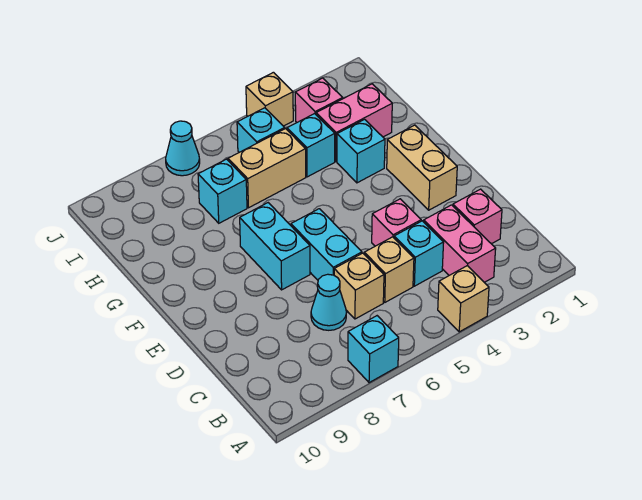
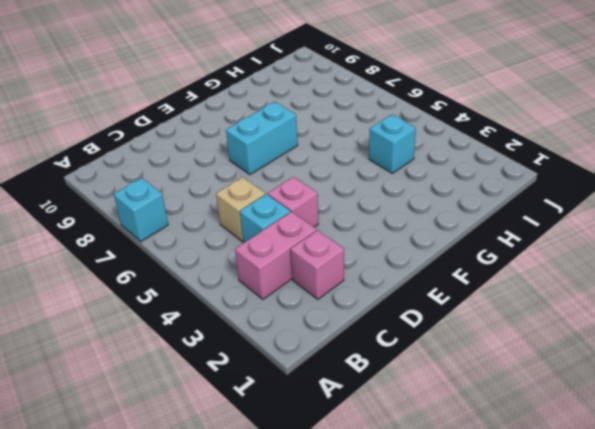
none -> tan 1x1 brick [438,266,489,332]
none -> tan 1x1 brick [334,253,384,319]
none -> cyan 1x1 cone [311,274,346,330]

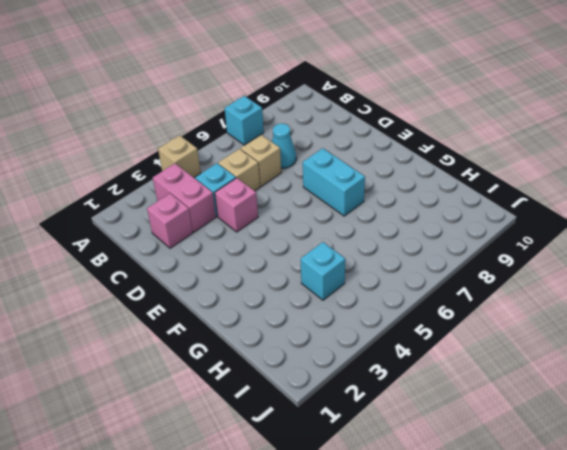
none -> cyan 1x2 brick [291,209,362,280]
none -> tan 1x2 brick [387,125,457,210]
none -> cyan 1x1 brick [337,119,385,183]

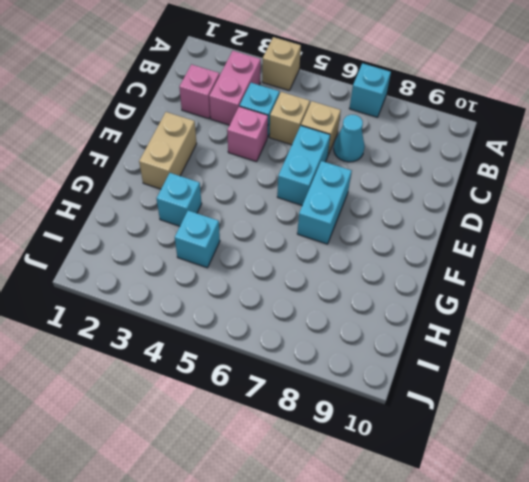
none -> pink 1x2 brick [316,84,392,162]
none -> tan 1x2 brick [228,129,306,208]
none -> cyan 1x1 brick [198,159,247,223]

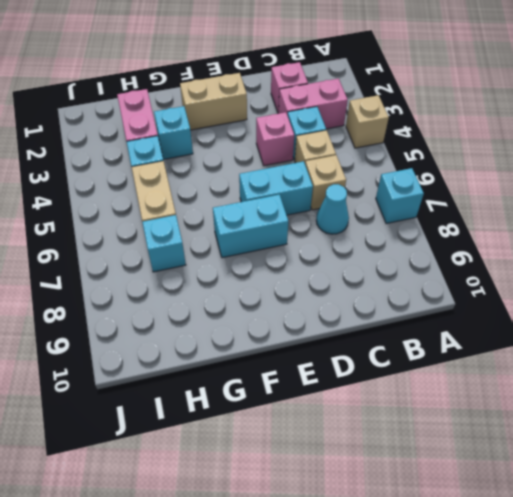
none -> pink 1x1 brick [295,78,343,122]
none -> cyan 1x1 brick [237,108,285,152]
none -> tan 1x1 brick [246,72,293,126]

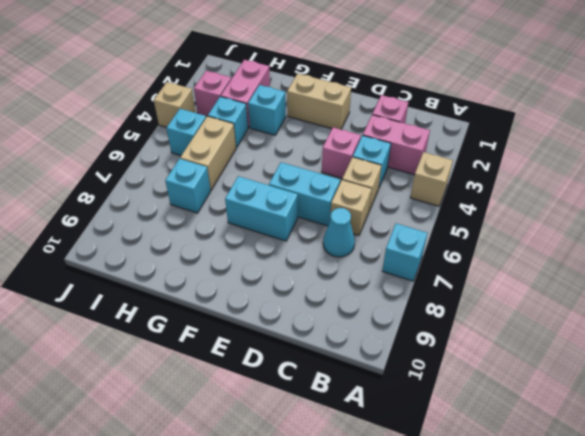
none -> cyan 1x1 cone [166,121,200,176]

